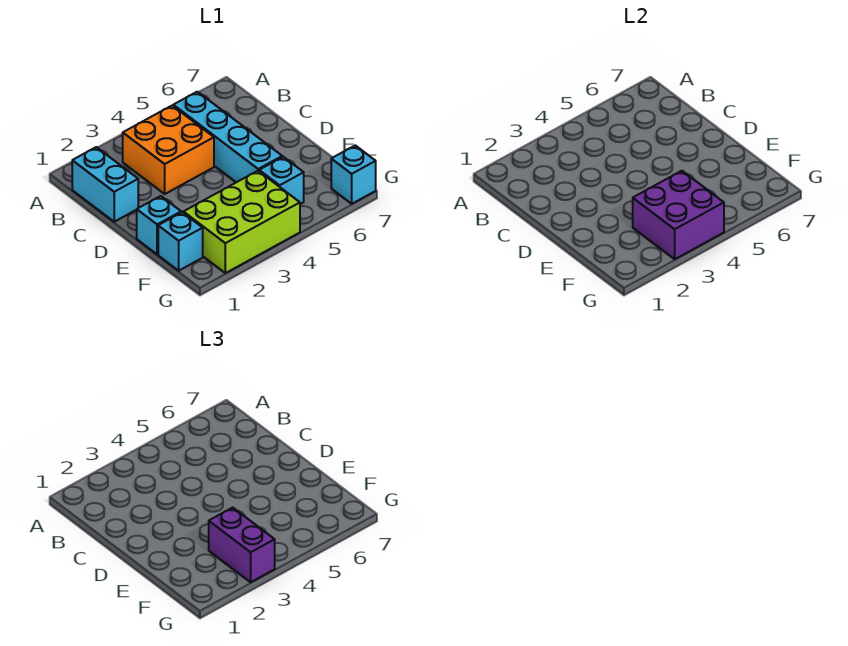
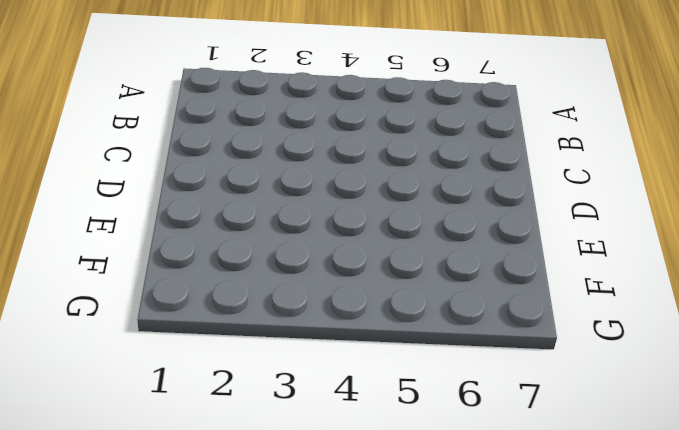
none -> cyan 1x2 brick [72,147,138,222]
none -> orange 2x2 brick [123,106,214,194]

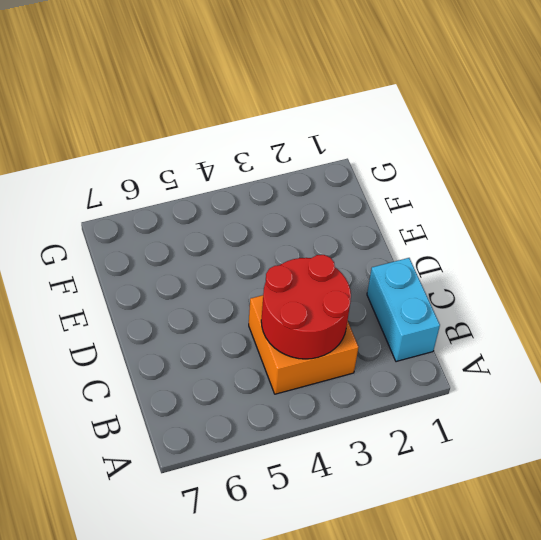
red 2x2 round brick [261,255,351,359] -> none
none -> cyan 1x4 brick [173,92,282,182]
none -> cyan 1x1 brick [137,196,181,254]

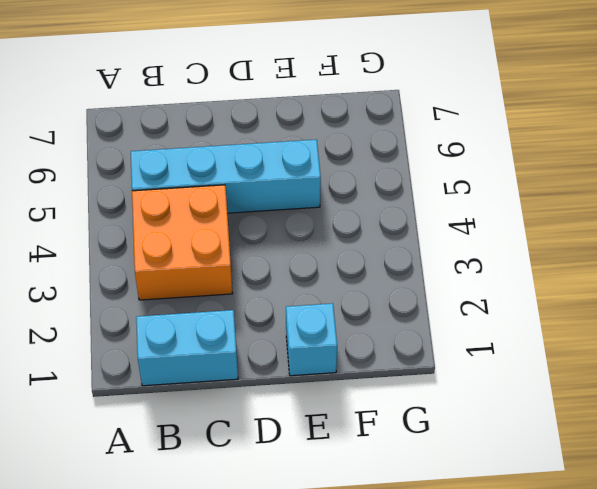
none -> cyan 1x1 brick [158,212,203,271]
none -> lime 2x3 brick [183,171,300,273]

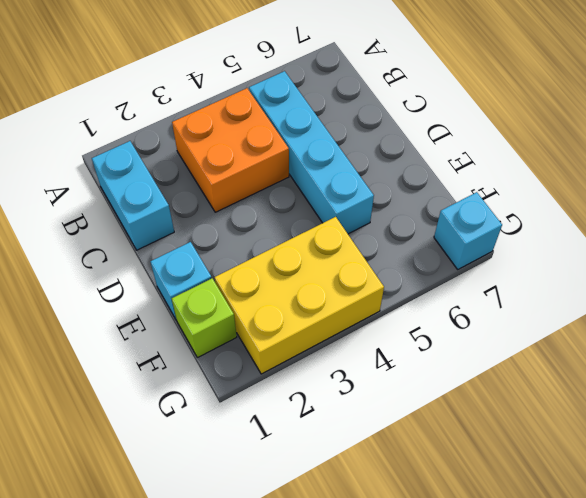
lime 1x1 brick [172,278,237,358] -> cyan 1x1 brick [158,212,203,271]
yellow 2x3 brick [215,217,384,374] -> lime 2x3 brick [183,171,300,273]
none -> cyan 1x1 brick [259,157,304,204]
none -> purple 2x2 brick [633,171,724,259]

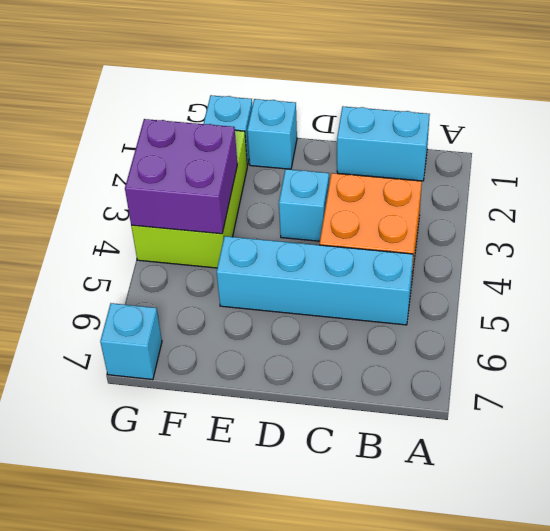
cyan 1x1 brick [279,169,329,241] -> cyan 1x1 brick moved to [259,157,304,204]
none -> purple 1x2 brick [209,508,275,582]

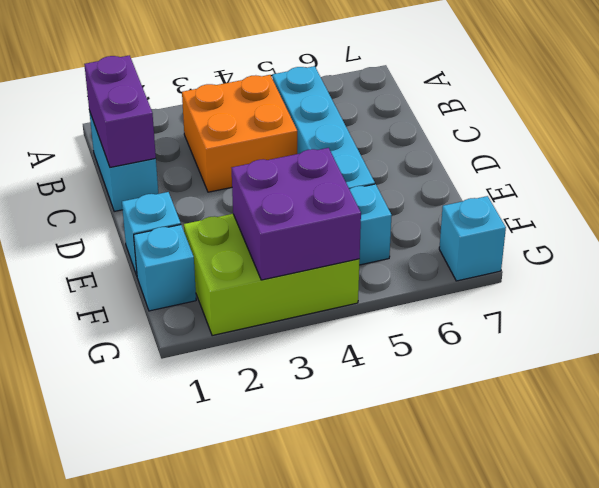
purple 1x2 brick [84,55,156,167] -> purple 1x2 brick moved to [209,508,275,582]

